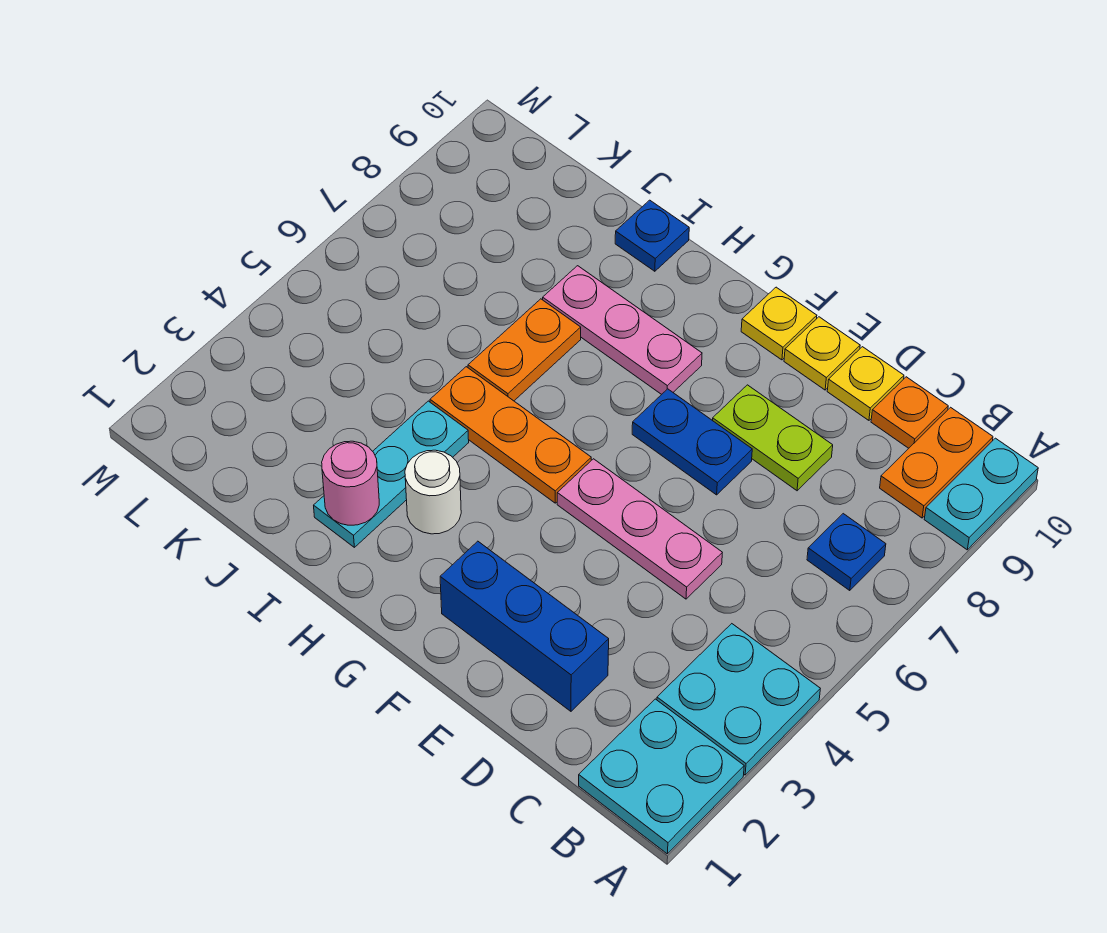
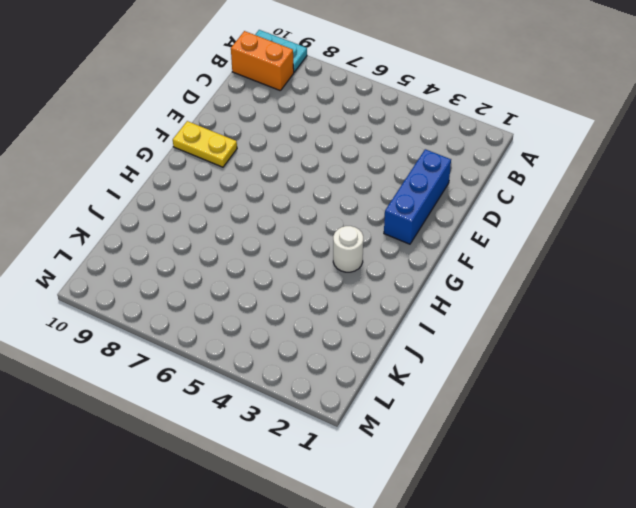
orange 1x2 brick [231,31,294,91] -> orange 1x2 plate [880,407,993,518]
yellow 1x2 plate [173,121,237,167] -> yellow 1x1 plate [741,287,817,360]
none -> cyan 2x2 plate [579,699,744,854]
none -> cyan 2x2 plate [657,624,820,775]
none -> blue 1x1 plate [807,514,886,591]

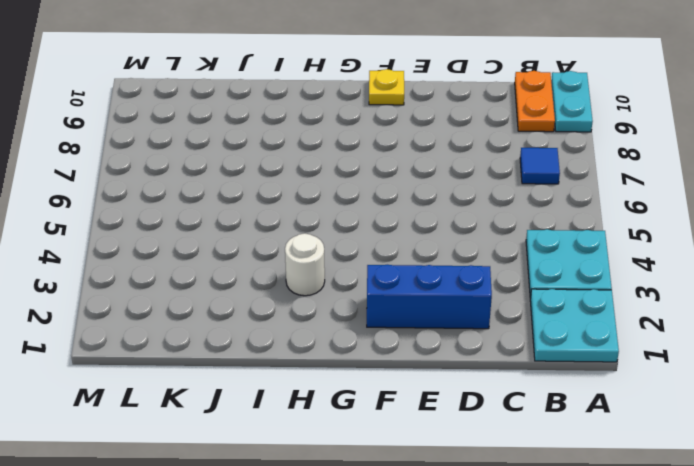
blue 1x1 tile [520,148,560,184] -> blue 1x1 plate [807,514,886,591]
none -> orange 1x1 plate [871,377,948,448]
none -> pink 1x3 plate [557,459,722,599]
none -> lime 1x2 plate [713,385,833,491]

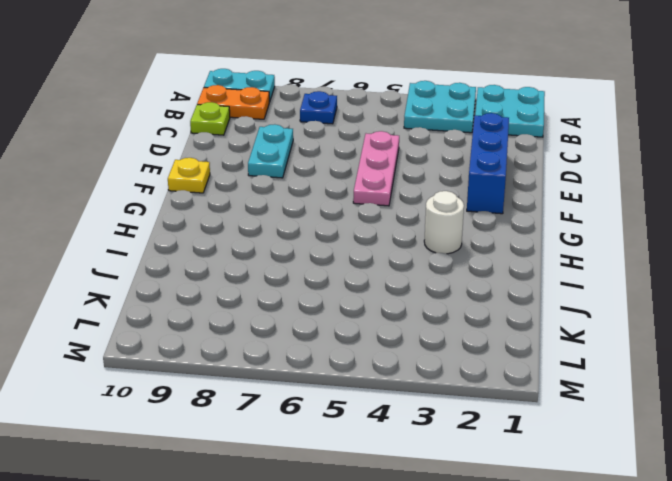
lime 1x1 plate [190,102,230,135] -> orange 1x1 plate [871,377,948,448]
cyan 1x2 plate [248,124,293,178] -> lime 1x2 plate [713,385,833,491]
none -> yellow 1x1 plate [827,347,904,420]
none -> blue 1x2 plate [632,389,752,495]
none -> yellow 1x1 plate [784,317,860,390]

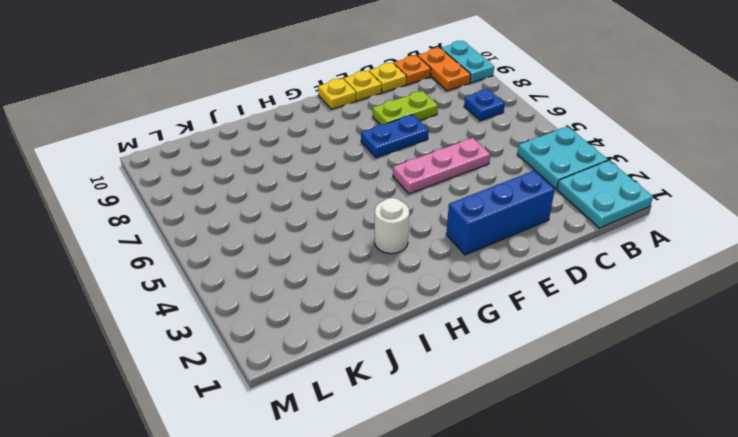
none -> orange 1x3 plate [430,367,591,503]
none -> pink 1x3 plate [543,266,702,394]
none -> cyan 1x3 plate [314,401,469,547]

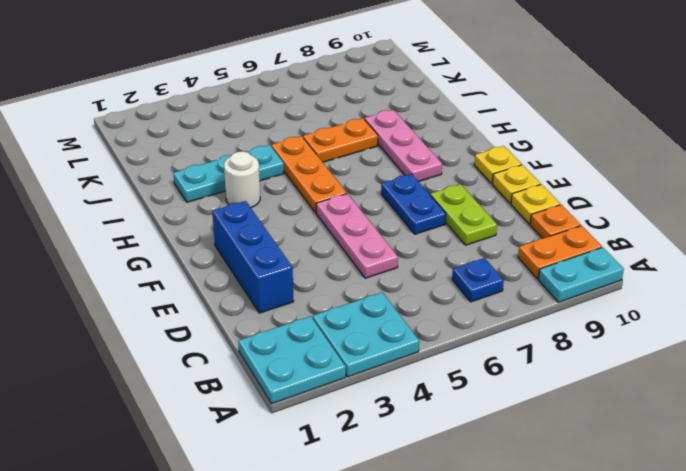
none -> blue 1x1 plate [615,200,689,271]
none -> pink 1x1 round brick [322,441,379,525]

